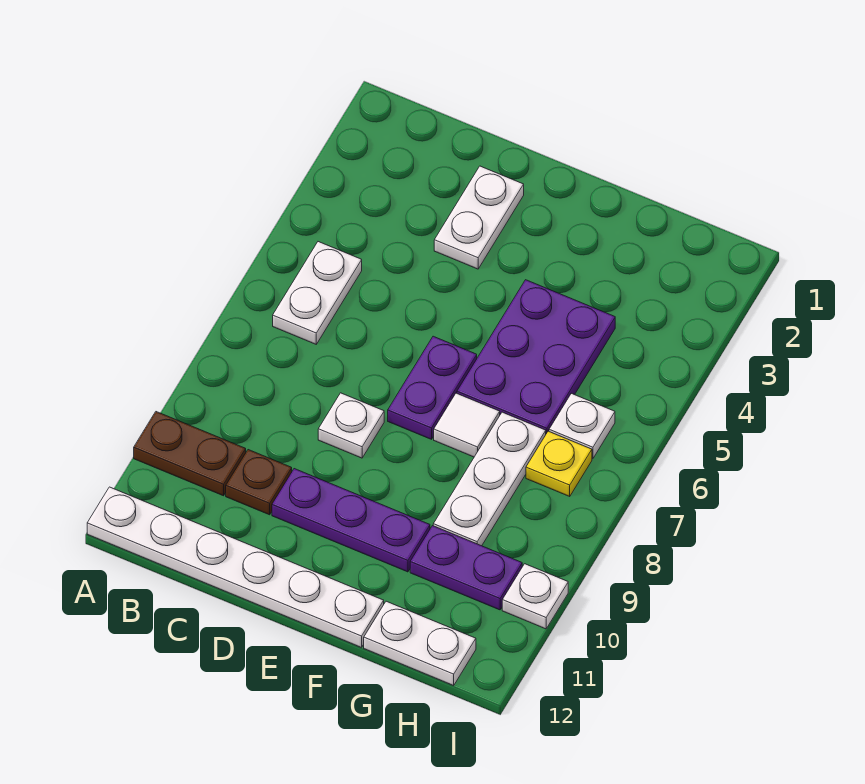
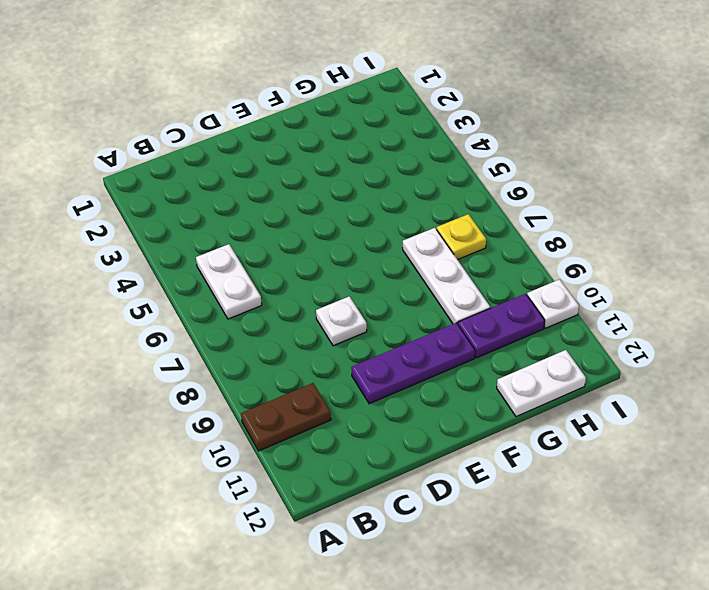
none -> white 1x6 plate [87,487,384,647]
none -> brown 1x1 plate [226,450,292,515]
none -> white 1x2 plate [434,166,524,269]

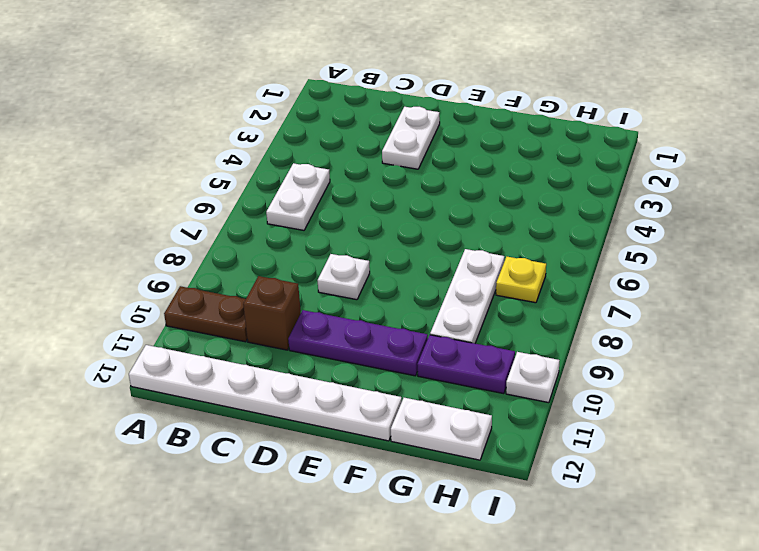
brown 1x1 brick [243,276,301,350] -> brown 1x1 plate [226,450,292,515]
none -> purple 1x2 plate [388,336,477,439]
none -> purple 2x3 plate [457,280,615,434]
none -> white 1x1 tile [434,393,500,457]

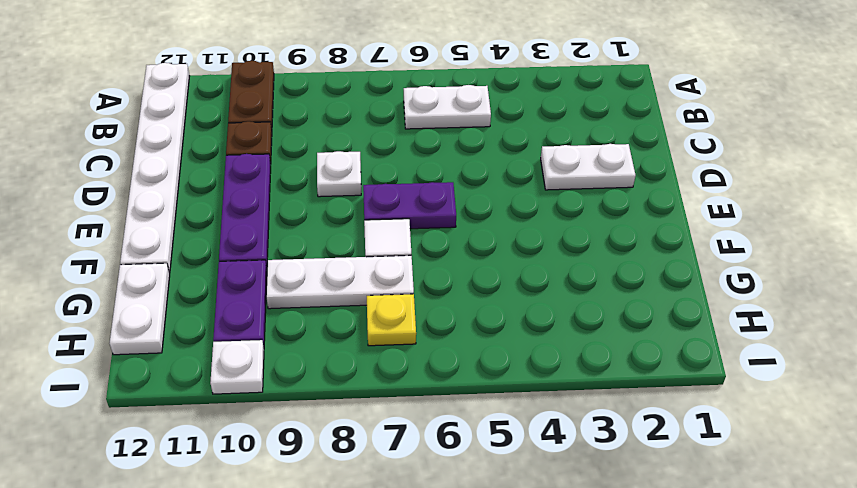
none -> purple 2x3 plate [457,280,615,434]
none -> white 1x1 plate [549,393,615,459]

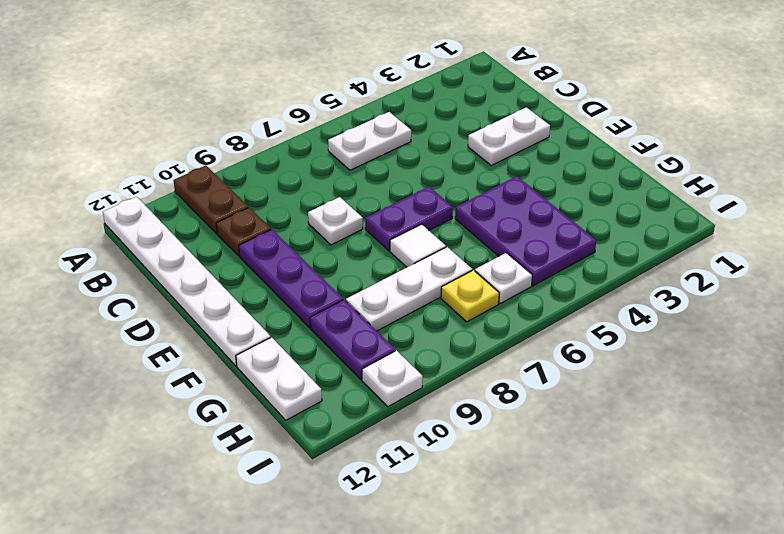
purple 2x3 plate [455,176,596,286] -> purple 2x3 plate turned to [457,280,615,434]

